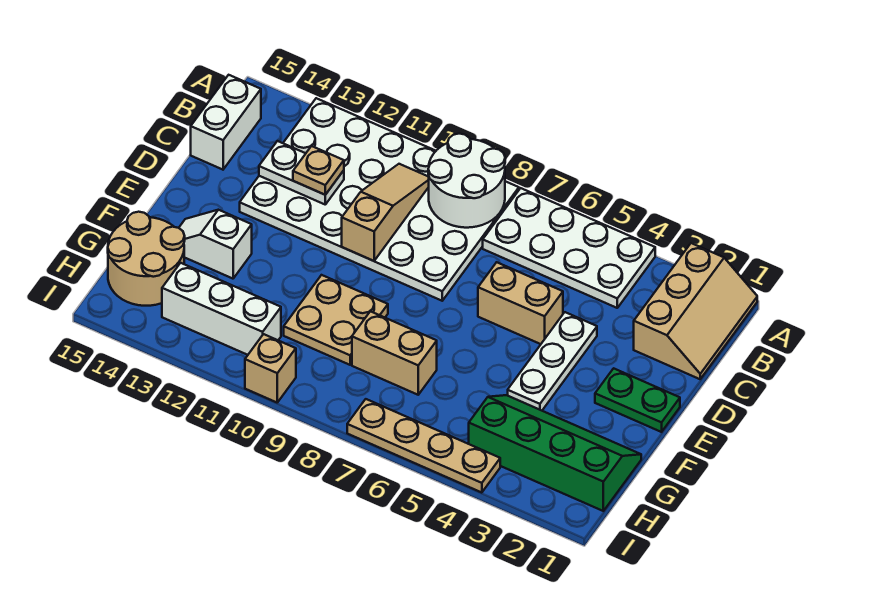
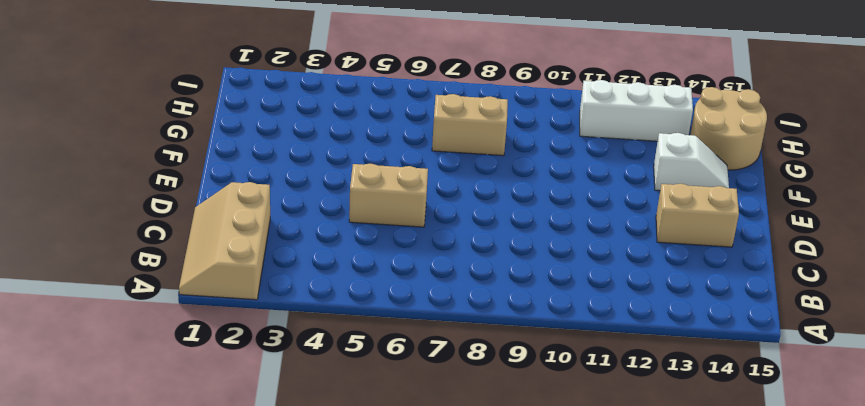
tan 1x2 brick [656,184,739,247] -> white 4x6 plate [240,98,519,301]
none -> white 2x4 plate [483,188,655,308]
none -> white 1x2 brick [191,75,261,170]
none -> white 1x3 plate [508,312,597,411]

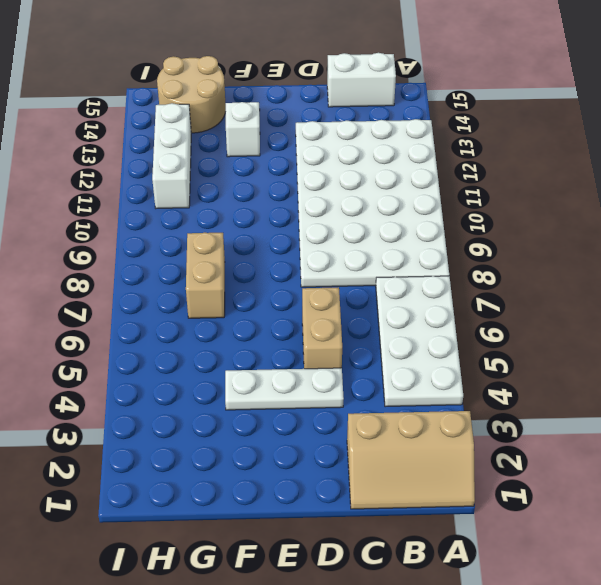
none -> green 1x2 plate [595,368,680,432]
none -> tan 2x2 plate [284,275,388,365]
none -> green 2x4 slope [469,395,641,511]

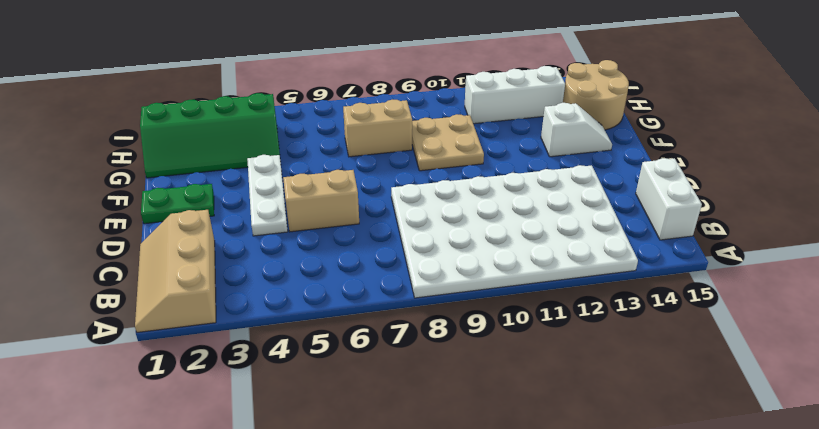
none -> white 2x4 plate [483,188,655,308]
none -> tan 1x4 plate [347,399,500,493]
none -> tan 1x1 brick [245,334,296,402]

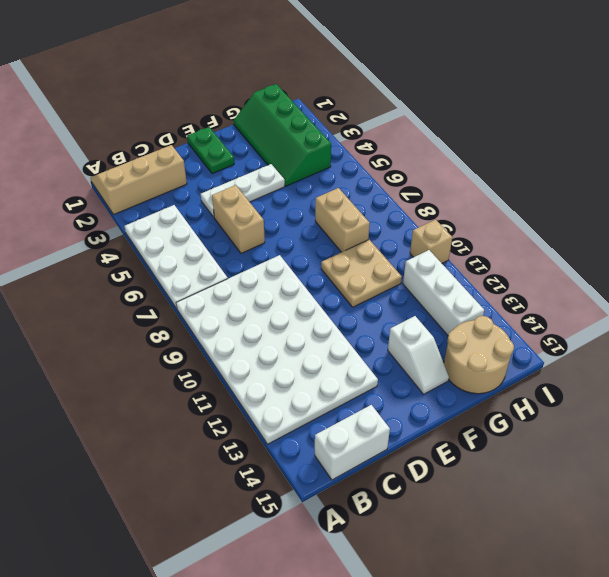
none -> tan 1x4 plate [347,399,500,493]
none -> white 2x2 round brick [428,134,505,228]
none -> tan 1x3 slope [342,164,429,261]

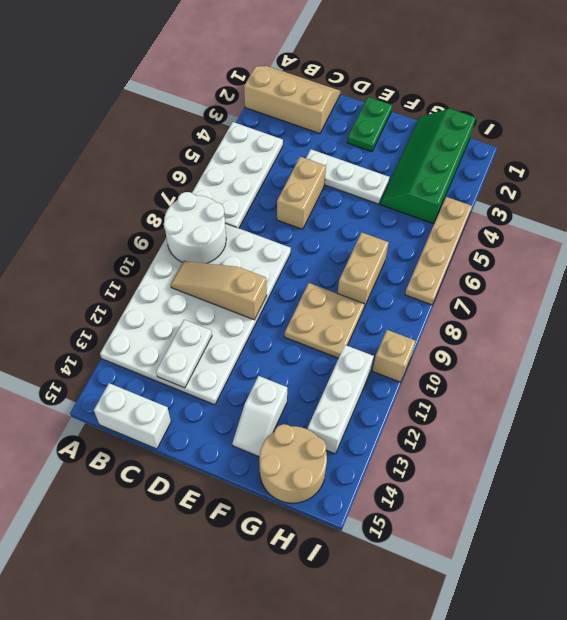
none -> tan 1x1 plate [293,146,344,195]

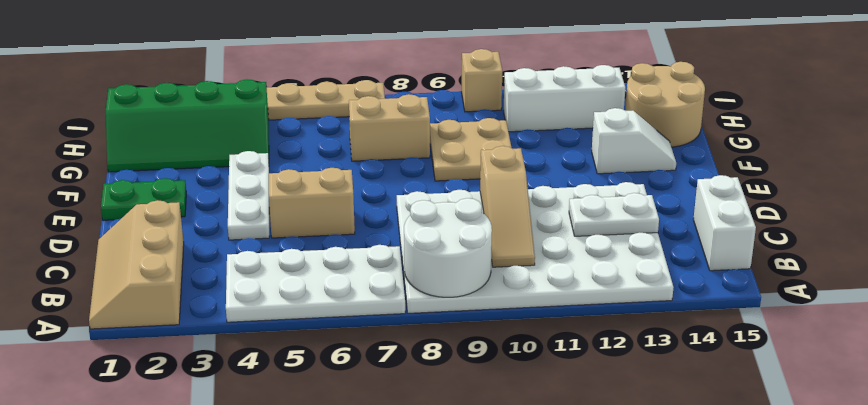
none -> tan 1x1 plate [293,146,344,195]

